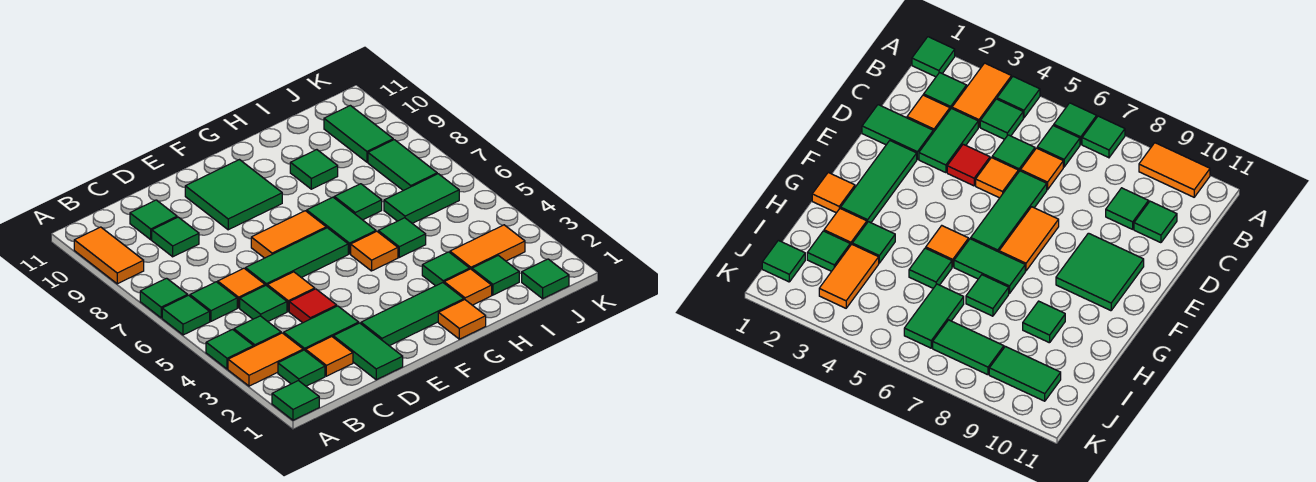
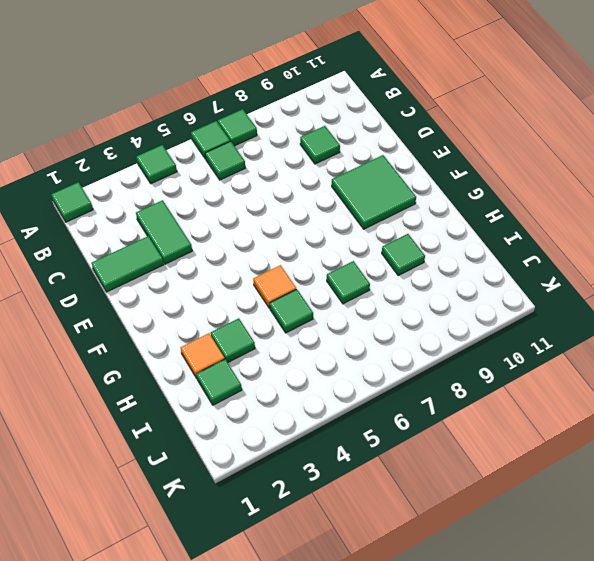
none -> orange 1x2 tile [228,333,303,386]
none -> orange 1x2 tile [74,227,144,284]
none -> green 1x1 tile [278,350,325,386]
none -> green 1x1 tile [234,316,281,347]

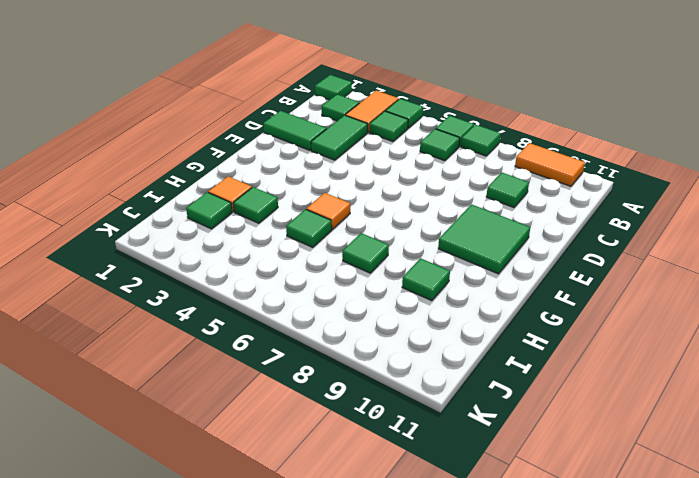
none -> orange 1x1 tile [306,337,353,376]
none -> green 1x1 tile [240,286,287,321]
none -> orange 1x1 tile [218,268,265,308]
none -> green 1x1 tile [130,200,177,240]

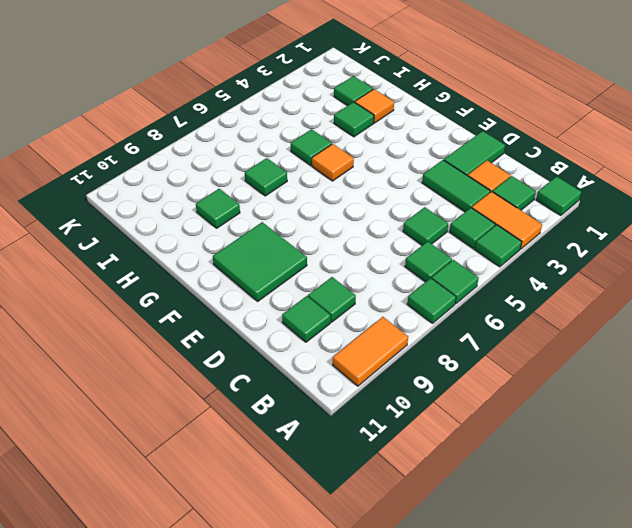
none -> orange 1x1 tile [218,268,265,308]
none -> red 1x1 tile [289,289,337,323]
none -> orange 1x1 tile [267,272,315,311]
none -> green 1x3 tile [245,228,348,286]

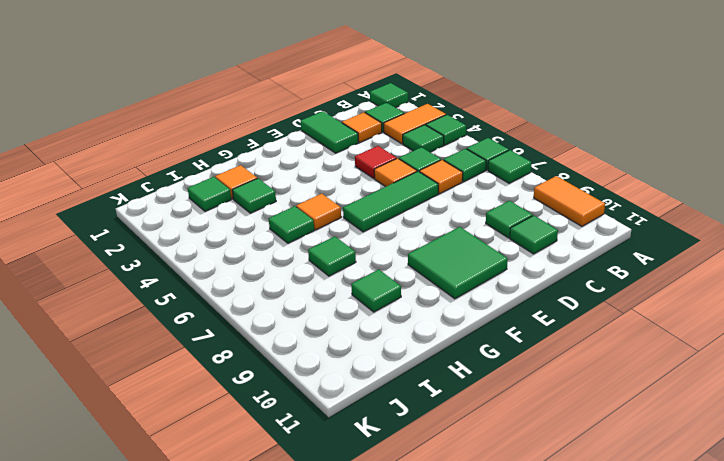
none -> green 1x2 tile [284,306,359,351]
none -> green 1x3 tile [361,283,464,346]
none -> orange 1x2 tile [251,211,326,258]
none -> orange 1x1 tile [438,300,486,339]

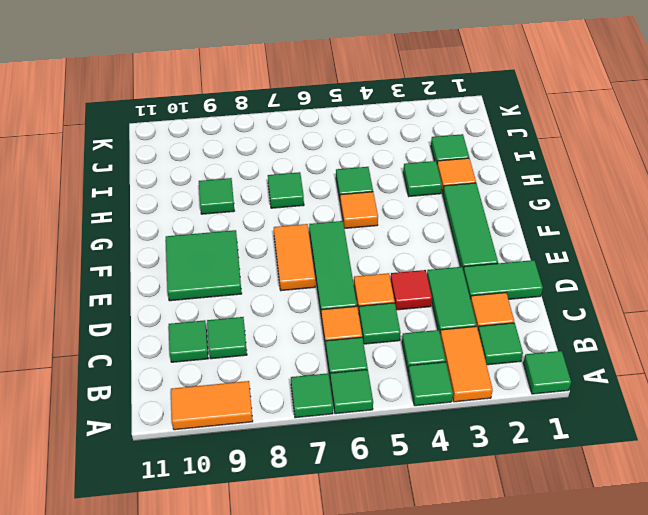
none -> orange 1x1 tile [438,300,486,339]
none -> green 1x2 tile [307,197,376,254]
none -> orange 1x2 tile [450,225,525,270]
none -> green 1x2 tile [384,174,459,223]

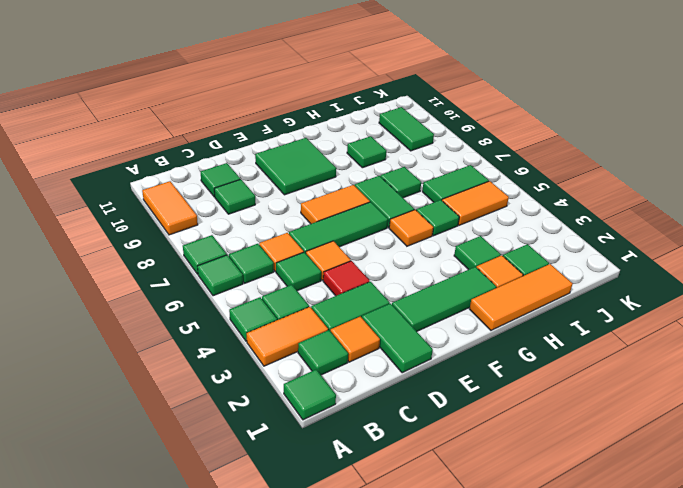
orange 1x3 tile [470,264,572,330] -> orange 1x1 tile [438,300,486,339]
orange 1x2 tile [442,181,509,225] -> orange 1x2 tile moved to [450,225,525,270]
none -> green 1x1 tile [522,259,569,298]
none -> green 1x2 tile [368,140,437,191]

